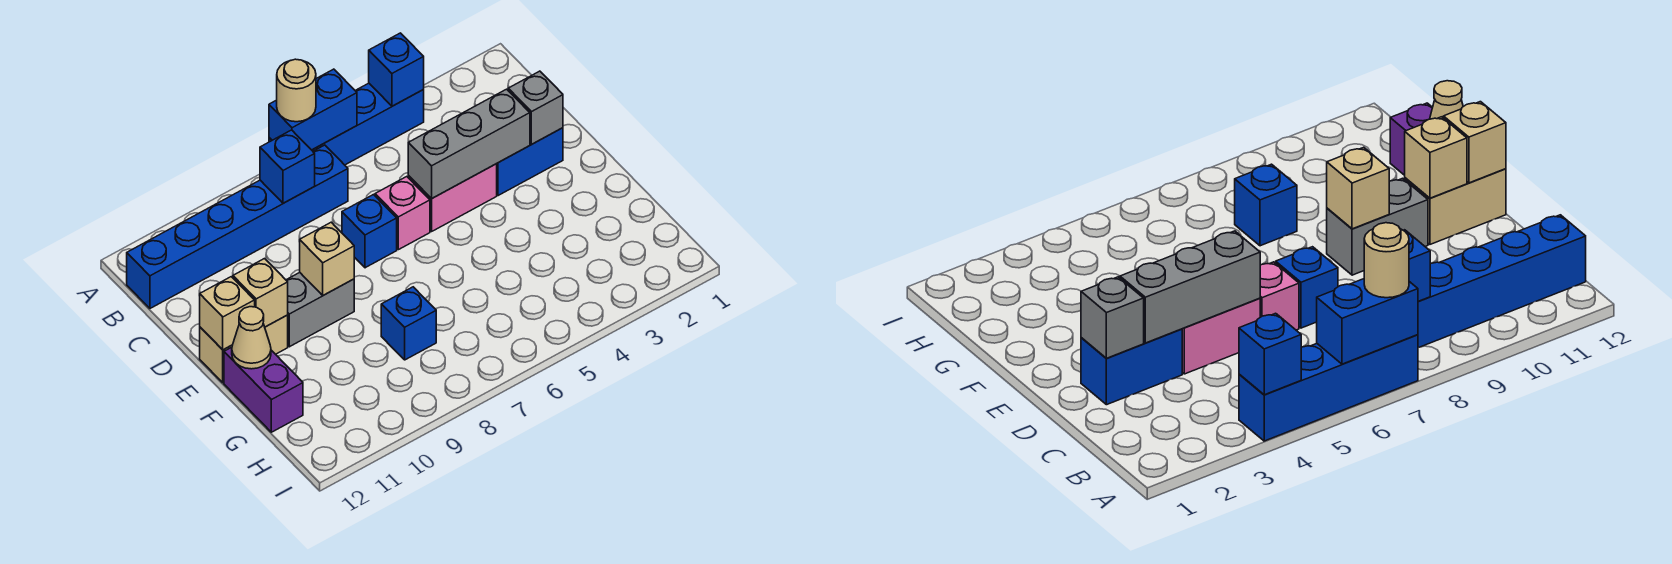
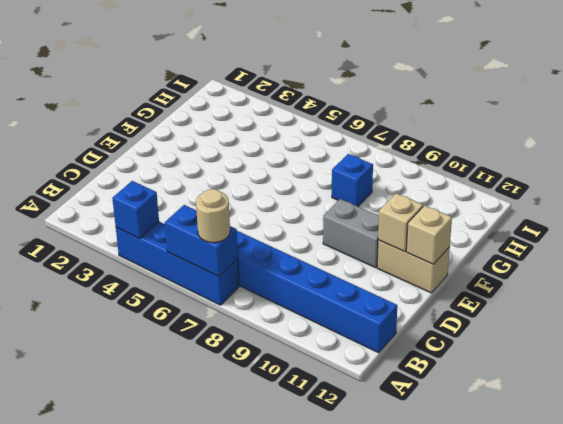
none -> blue 1x2 brick [497,128,563,196]
none -> pink 1x2 brick [408,164,497,231]
none -> pink 1x1 brick [375,177,430,250]

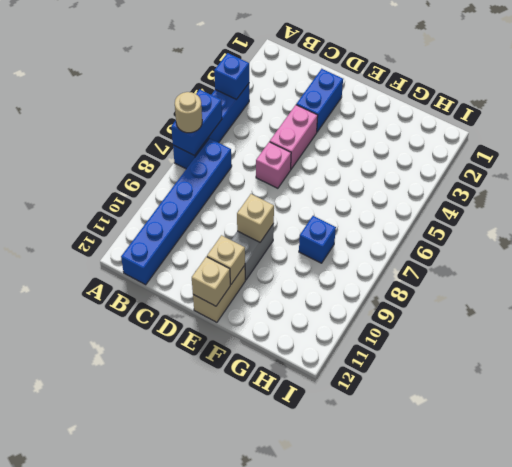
none -> blue 1x1 brick [342,195,397,268]
none -> purple 1x2 brick [224,347,303,432]
none -> blue 1x1 brick [260,130,315,203]

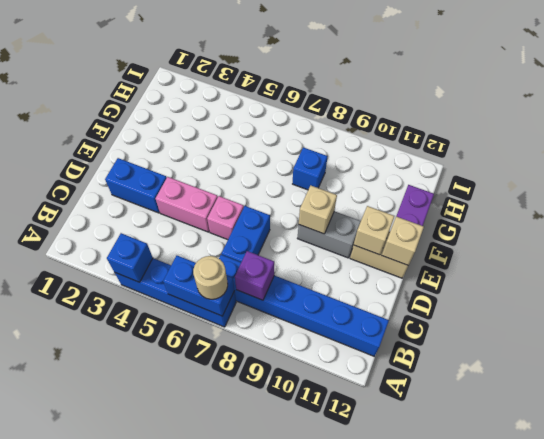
purple 1x1 brick [235,251,274,300] -> blue 1x1 brick [260,130,315,203]
blue 1x2 brick [222,206,270,262] -> blue 1x1 brick [342,195,397,268]
none -> grey 1x1 brick [508,71,563,144]
none -> grey 1x3 brick [408,89,530,199]
none -> tan 1x1 cone [232,307,271,369]

